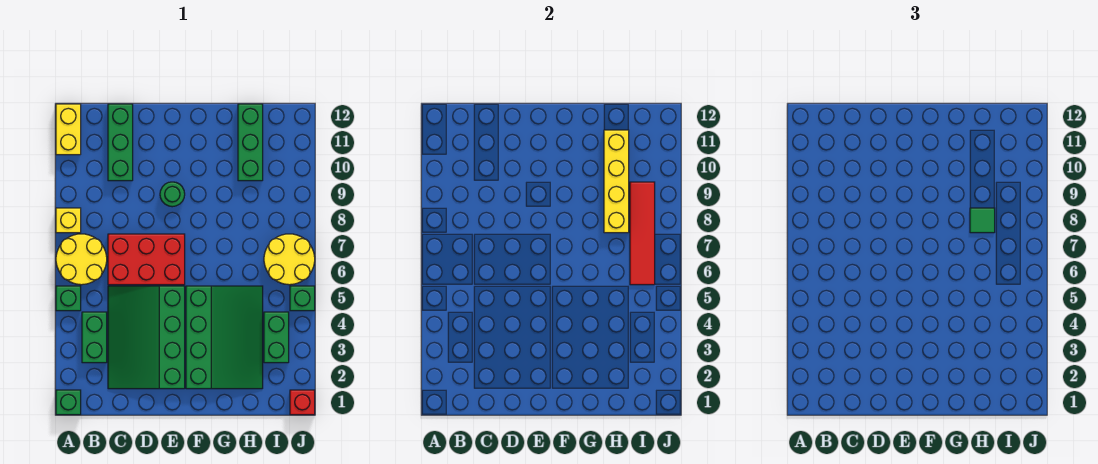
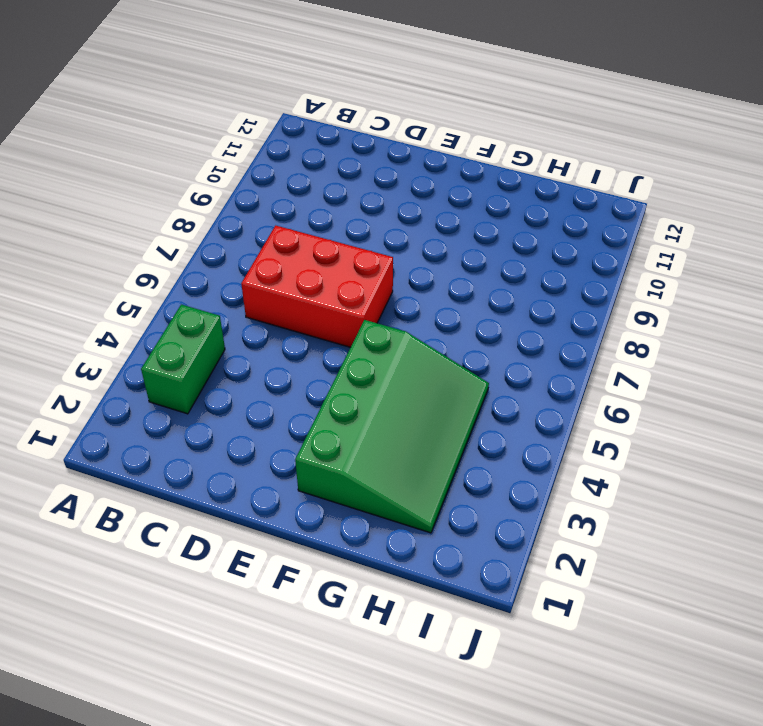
none -> green 1x1 brick [56,390,81,415]
none -> green 1x1 brick [56,286,81,311]
none -> yellow 2x2 round brick [56,234,107,285]

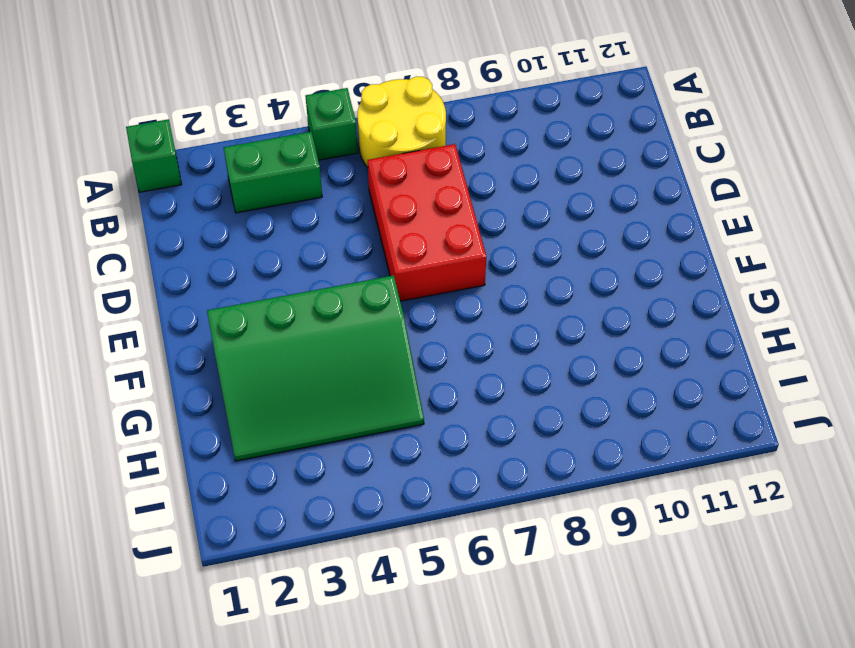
none -> yellow 1x1 brick [56,208,81,233]
none -> yellow 1x2 brick [56,104,81,155]
none -> green 3x4 slope [108,286,185,389]

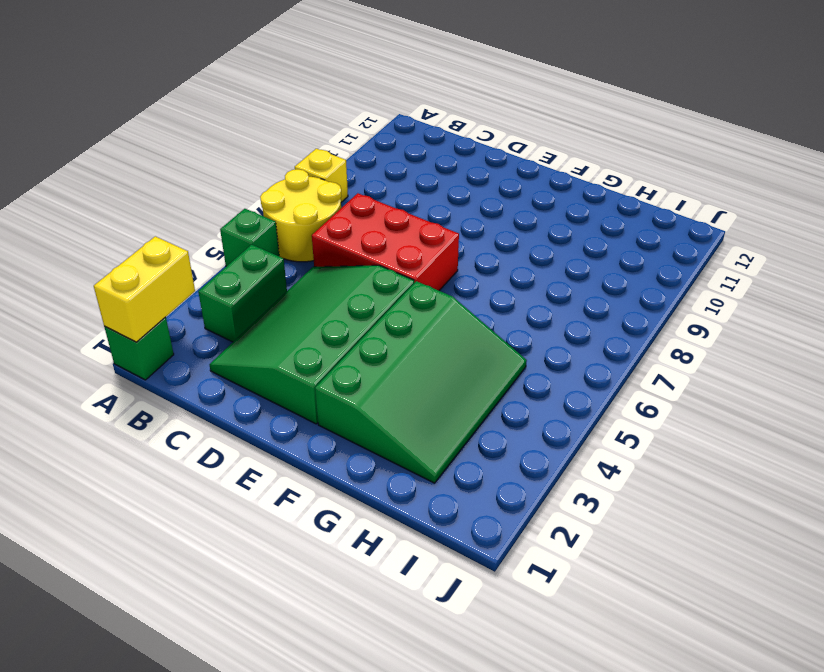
yellow 1x2 brick [94,236,195,342] -> yellow 1x2 brick moved to [56,104,81,155]
none -> green 1x3 brick [108,104,133,181]
none -> green 1x1 round brick [160,182,185,207]
none -> green 1x3 brick [238,104,263,181]

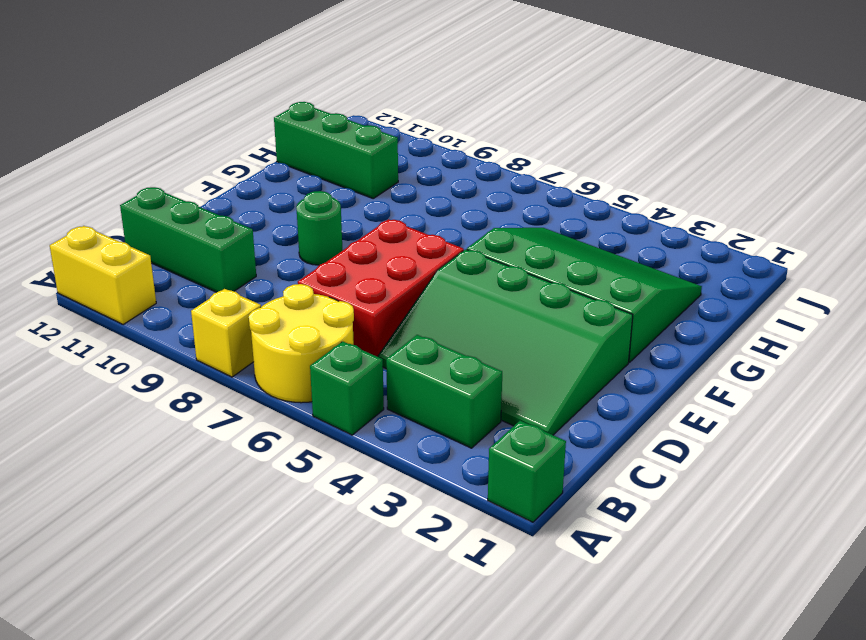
none -> green 1x2 brick [264,312,289,363]
none -> yellow 2x2 round brick [264,234,315,285]
none -> red 1x1 brick [290,390,315,415]

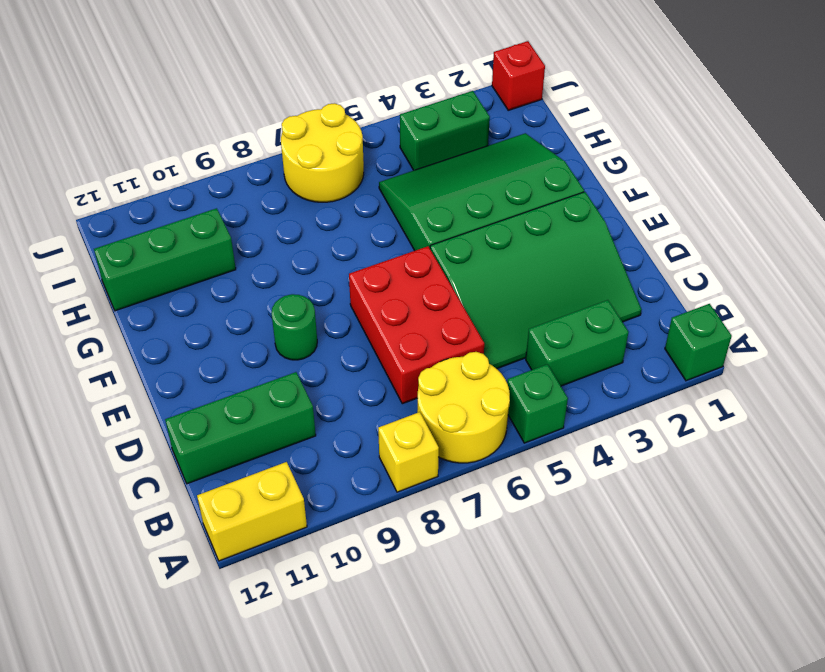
none -> green 1x1 brick [290,286,315,311]
none -> yellow 1x4 brick [604,130,629,233]
none -> red 1x4 tile [630,182,655,285]

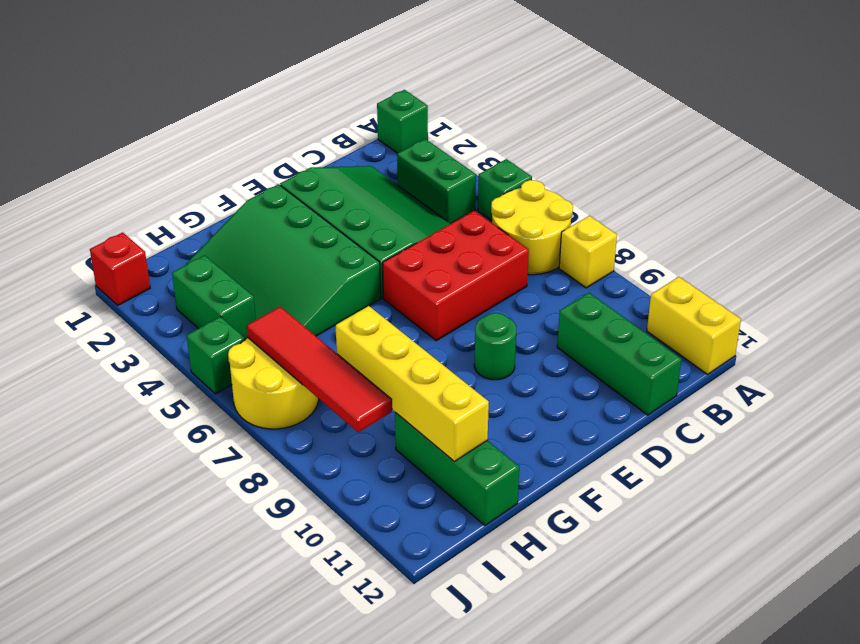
none -> green 1x1 tile [970,208,995,233]

